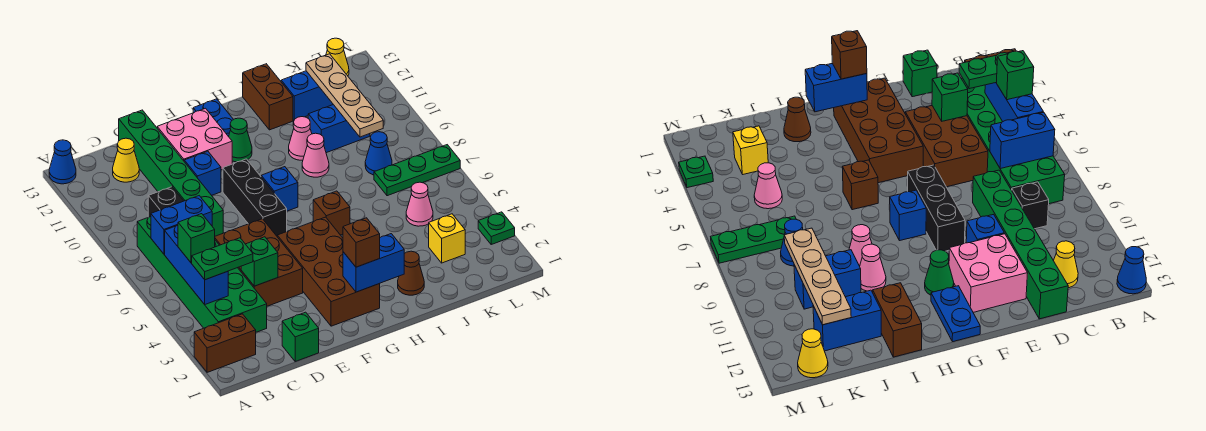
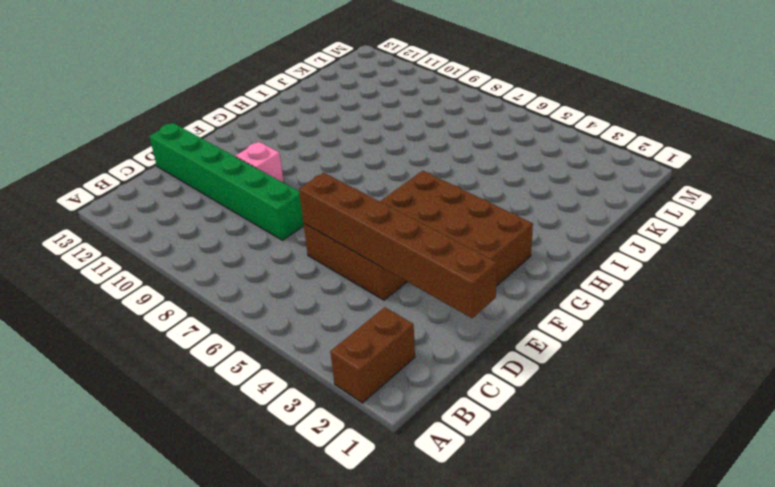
brown 1x6 brick [299,173,497,318] -> green 1x1 brick [241,237,278,286]
pink 1x1 brick [236,142,284,183] -> blue 1x1 brick [184,151,221,195]
none -> blue 1x1 cone [49,140,76,184]
none -> green 2x6 brick [137,216,267,332]
none -> black 1x1 brick [148,187,183,217]
none -> yellow 1x1 cone [113,138,139,182]

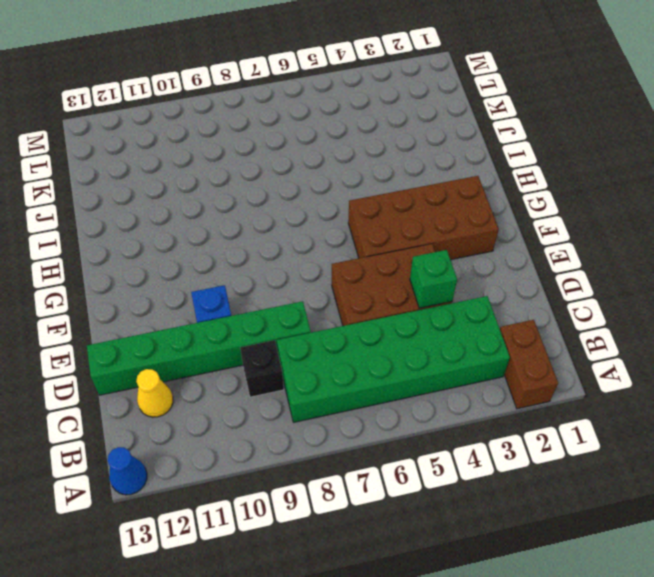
none -> green 1x1 brick [282,312,319,361]
none -> pink 2x2 brick [157,108,232,170]
none -> black 1x3 brick [223,159,287,236]
none -> blue 1x1 brick [261,167,298,211]

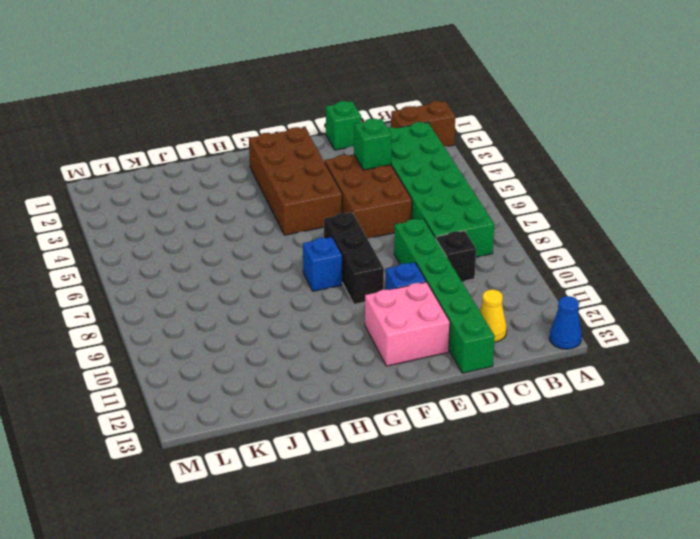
none -> green 1x1 cone [229,118,252,162]
none -> blue 1x2 plate [193,99,234,137]
none -> brown 1x1 brick [313,191,350,235]
none -> brown 1x1 cone [398,251,424,295]

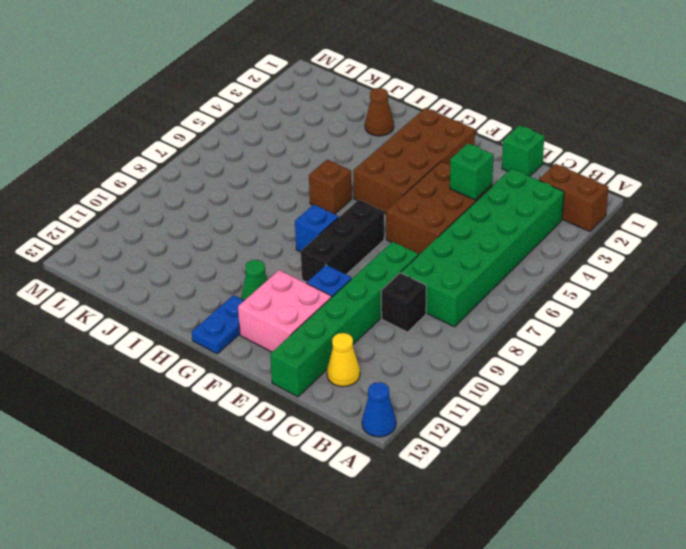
none -> pink 1x1 cone [302,133,329,177]
none -> pink 1x1 cone [289,117,312,160]
none -> brown 1x2 brick [243,64,293,130]
none -> blue 1x2 brick [308,105,370,153]

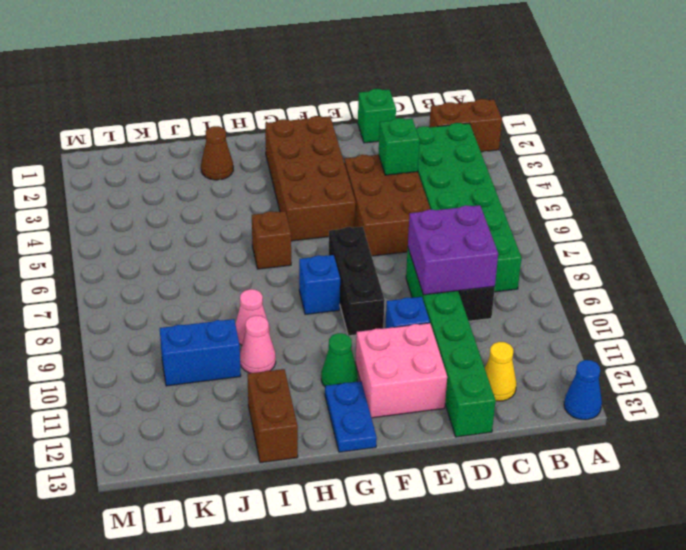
purple 2x2 brick [408,205,498,295] -> none
none -> blue 1x2 brick [281,71,333,120]
none -> yellow 1x1 brick [429,214,465,263]
none -> pink 1x1 cone [406,182,433,226]
none -> green 1x3 plate [374,145,460,196]

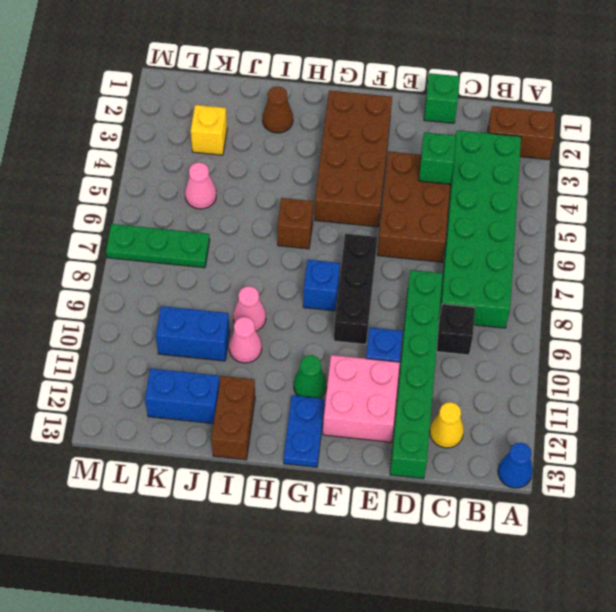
none -> blue 1x1 cone [365,132,392,175]
none -> yellow 1x1 cone [326,38,349,76]
none -> green 1x1 plate [478,212,515,244]
none -> blue 1x3 brick [165,225,228,304]

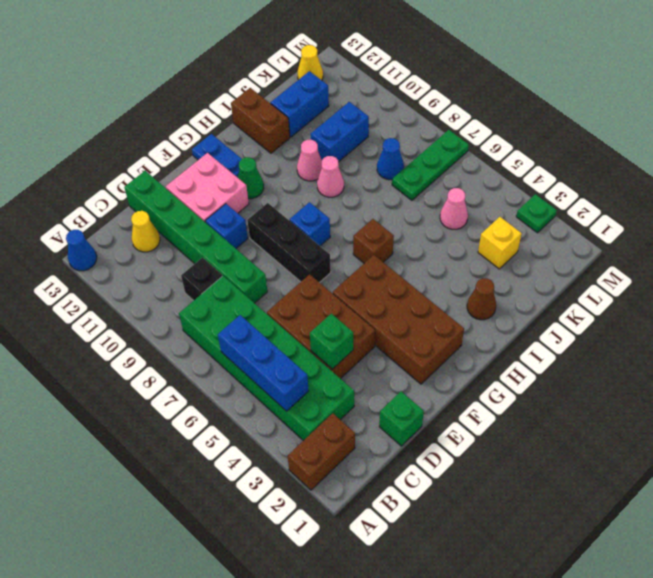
none -> blue 1x2 brick [151,196,212,254]
none -> blue 1x2 brick [343,234,404,292]
none -> tan 1x4 plate [306,54,383,137]
none -> green 1x2 plate [192,238,253,280]

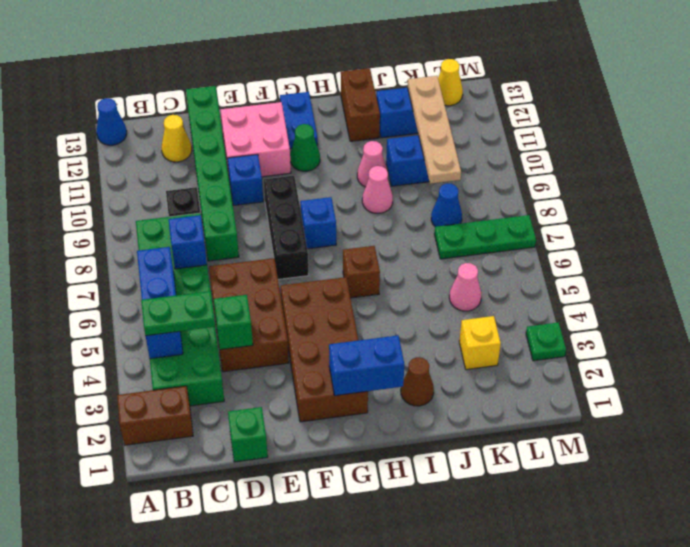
blue 1x1 brick [168,215,207,269] -> blue 1x2 brick [151,196,212,254]
none -> green 1x1 brick [178,214,215,263]
none -> brown 1x1 brick [343,218,380,267]

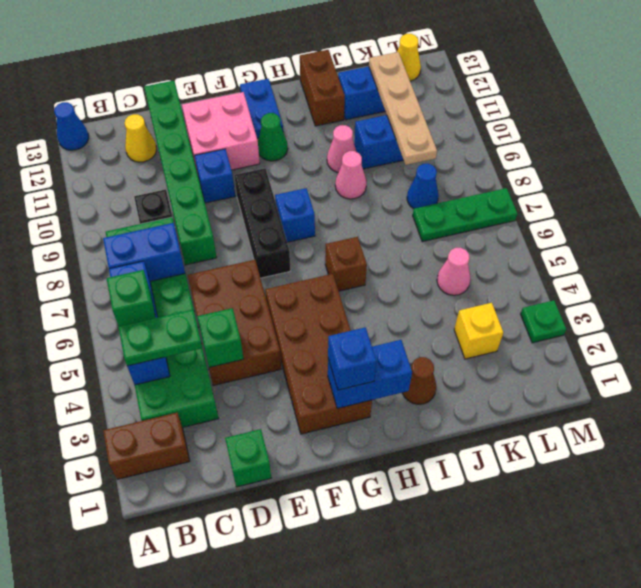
blue 1x1 brick [328,327,376,390] -> brown 1x1 brick [343,218,380,267]

